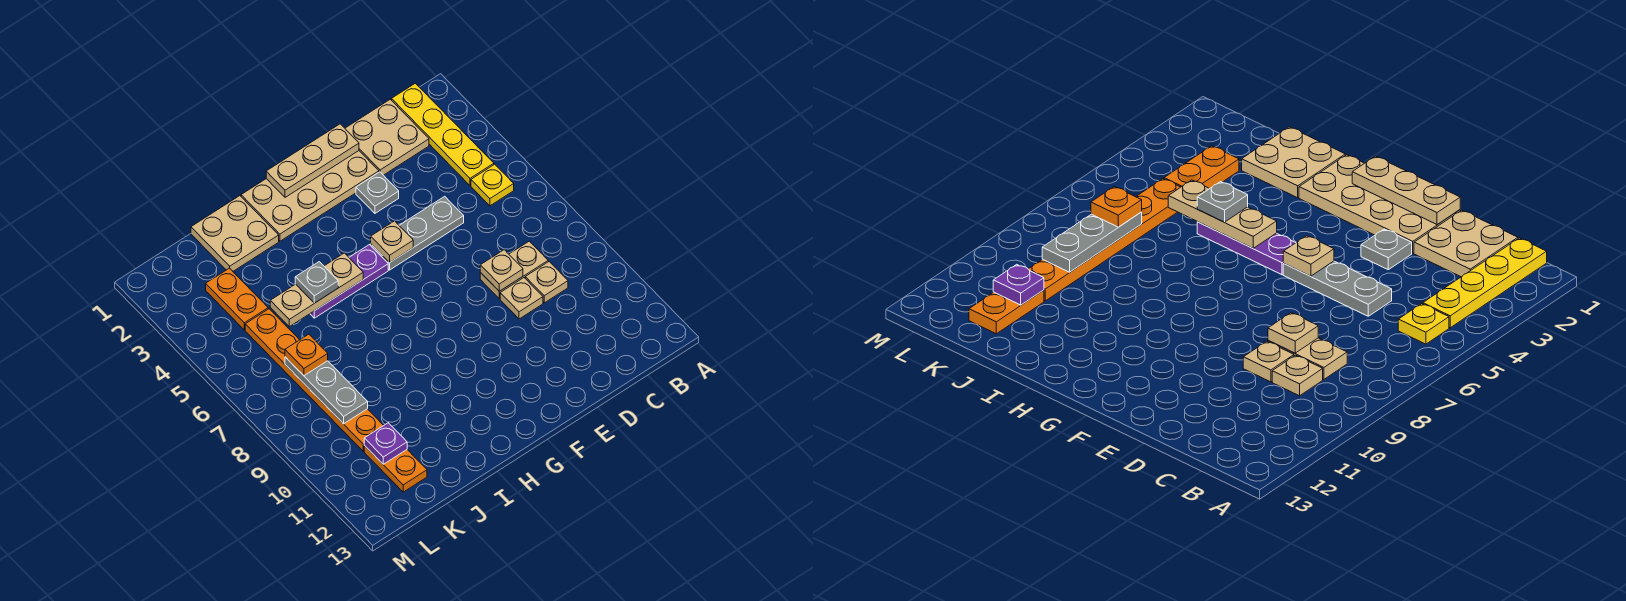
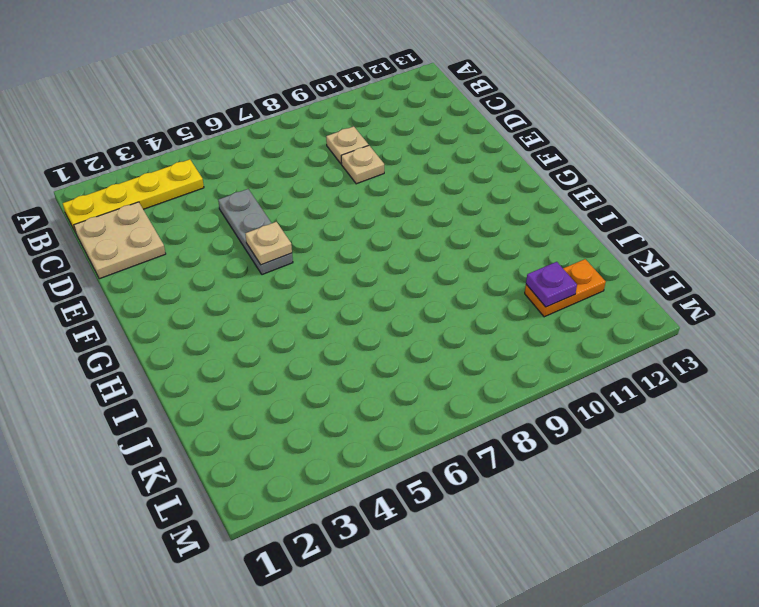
none -> yellow 1x1 plate [471,164,514,206]
none -> tan 1x2 plate [480,241,548,299]
none -> tan 2x4 plate [241,151,379,241]

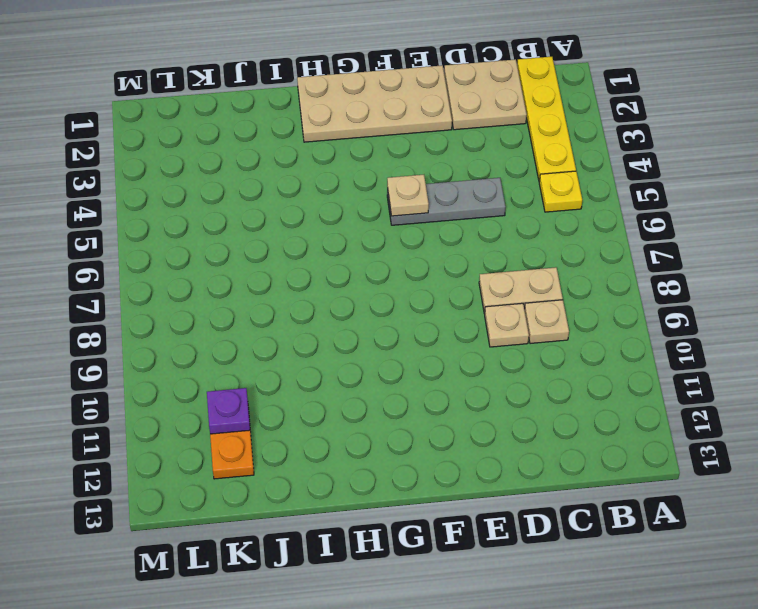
none -> grey 1x1 plate [356,172,399,213]
none -> purple 1x3 plate [310,245,388,318]
none -> tan 2x2 plate [191,196,279,271]

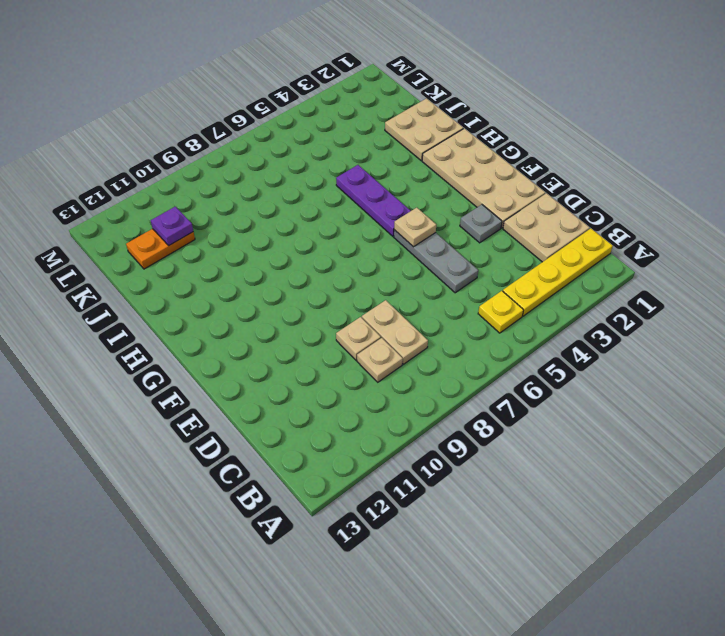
none -> orange 1x2 plate [206,268,268,330]
none -> orange 1x6 plate [245,309,384,452]
none -> tan 1x1 plate [480,250,523,291]

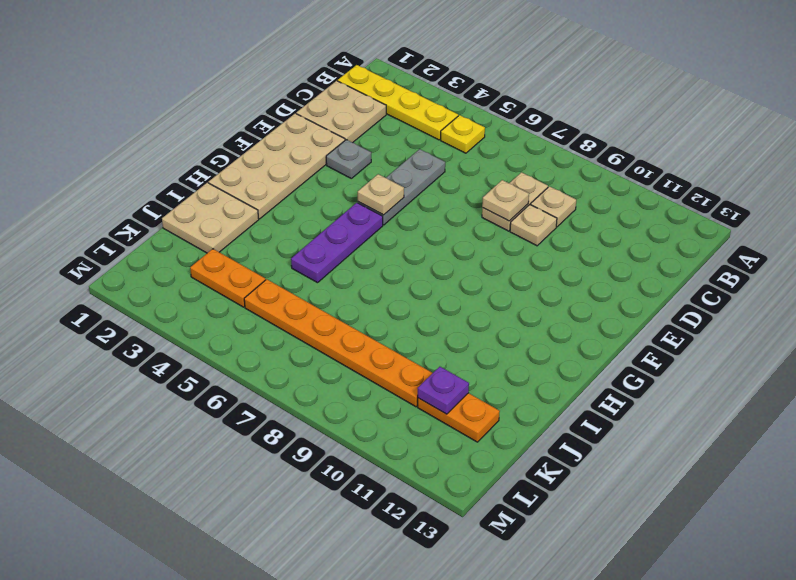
none -> tan 1x3 plate [266,124,359,197]
none -> tan 1x3 plate [270,253,363,327]
none -> grey 1x3 plate [285,357,368,424]

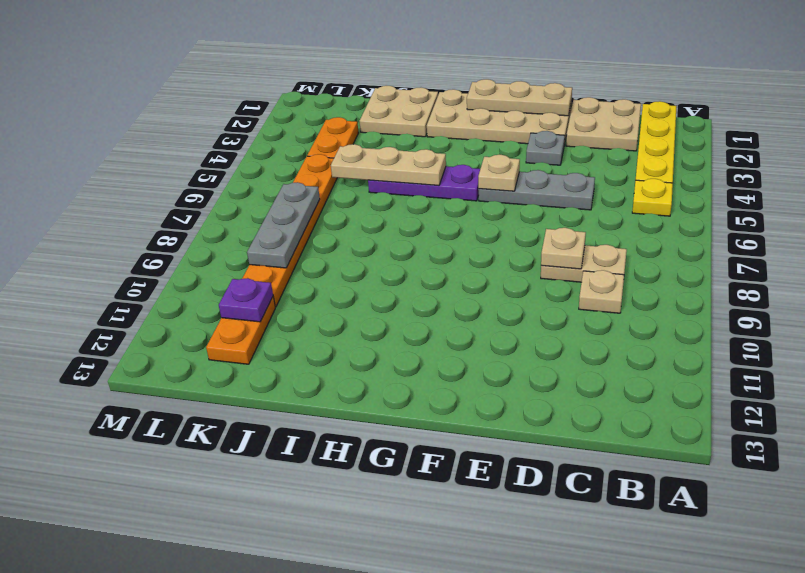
none -> tan 1x1 plate [500,278,543,319]
none -> grey 1x1 plate [295,262,338,303]
none -> orange 1x1 plate [285,334,328,376]

